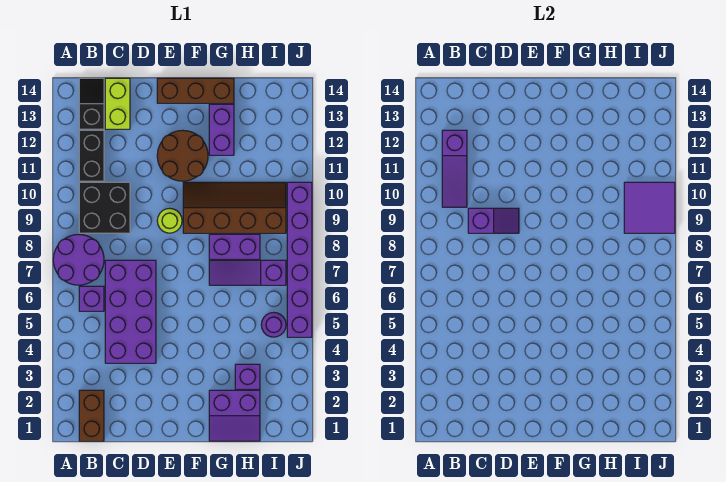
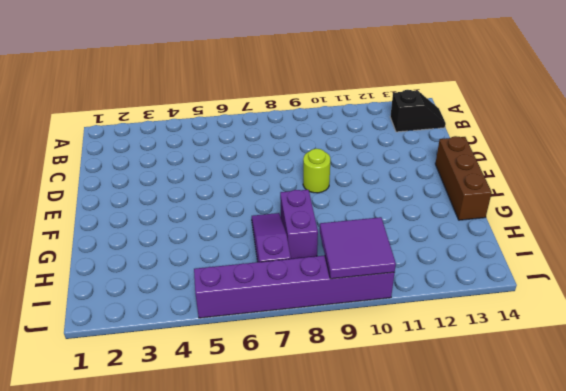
none -> purple 2x2 round brick [53,234,104,285]
none -> brown 1x2 brick [79,390,104,441]
none -> purple 1x1 brick [79,286,104,311]

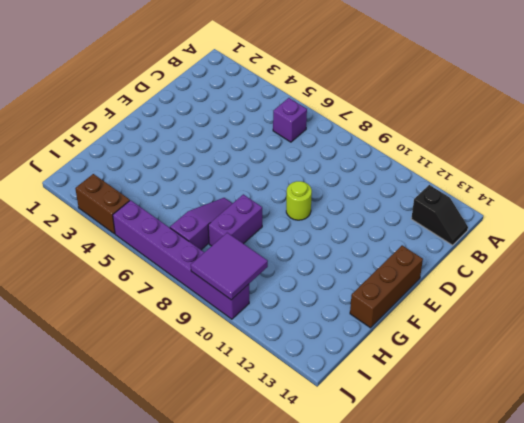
brown 1x2 brick [75,174,130,234] -> brown 1x2 brick moved to [79,390,104,441]
none -> purple 2x2 round brick [53,234,104,285]
none -> black 2x2 brick [79,182,130,233]
none -> black 1x2 brick [79,130,104,181]

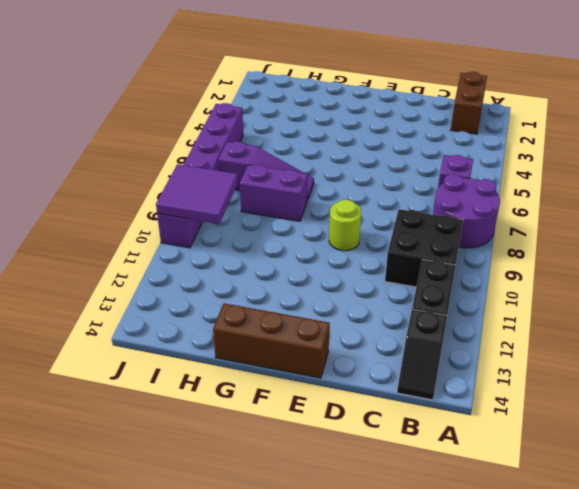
none -> purple 2x4 brick [105,260,156,363]
none -> lime 1x2 brick [105,78,130,129]
none -> brown 2x2 round brick [157,130,208,181]

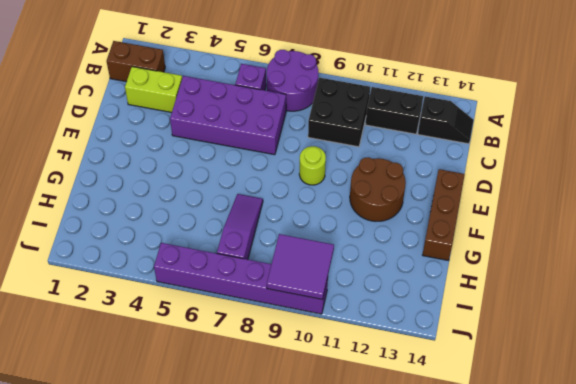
lime 1x2 brick [125,67,182,113] -> lime 1x2 brick moved to [105,78,130,129]
none -> brown 2x4 slope [183,182,286,233]
none -> purple 2x2 slope [209,390,260,441]
none -> purple 1x2 brick [209,234,260,259]

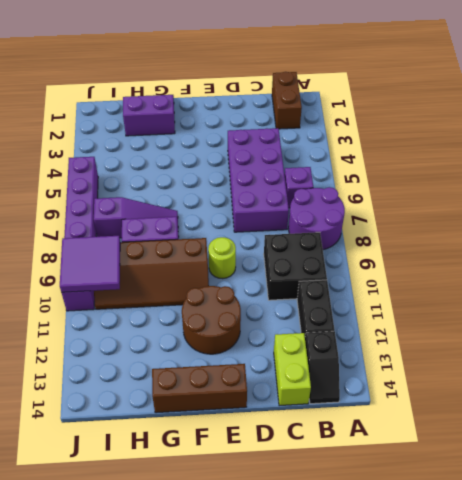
none -> purple 1x2 brick [209,104,234,155]
none -> purple 1x1 brick [235,364,260,389]
none -> purple 1x1 round brick [261,312,286,337]

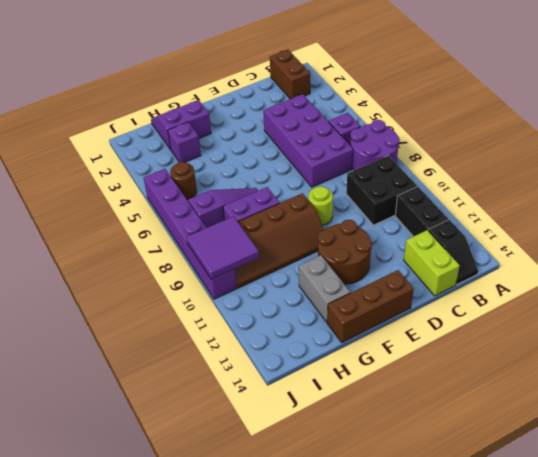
grey 1x2 brick [299,255,350,322] -> purple 1x2 brick [209,104,234,155]
brown 1x1 round brick [170,162,197,200] -> purple 1x1 round brick [261,312,286,337]
none -> purple 1x3 slope [442,130,467,207]
none -> purple 1x2 slope [468,208,519,233]

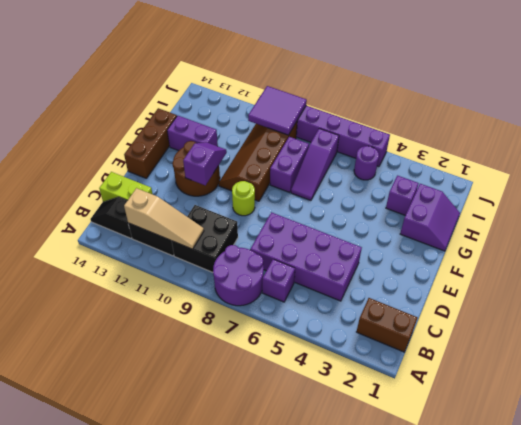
tan 1x3 slope [124,188,204,249] -> purple 1x3 slope [442,130,467,207]
purple 1x2 slope [183,142,227,185] -> purple 1x2 slope moved to [468,208,519,233]

